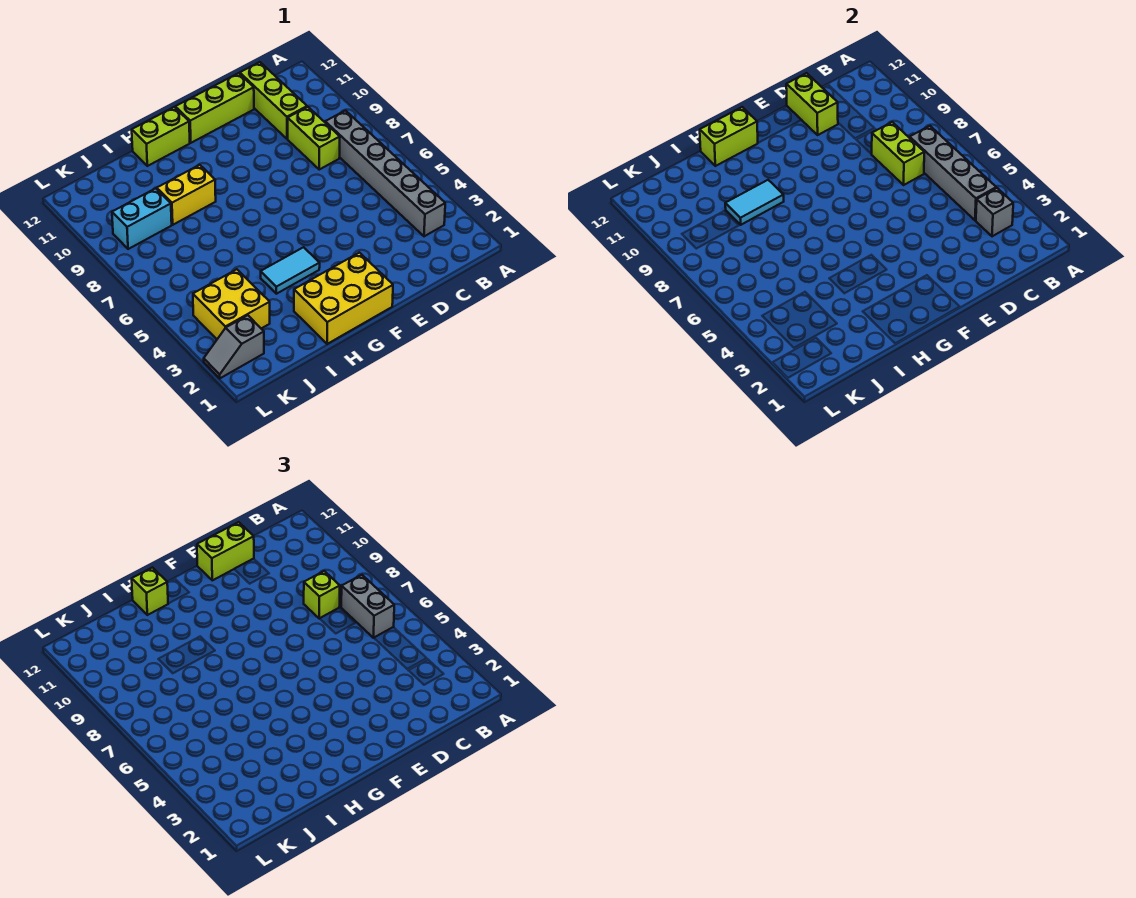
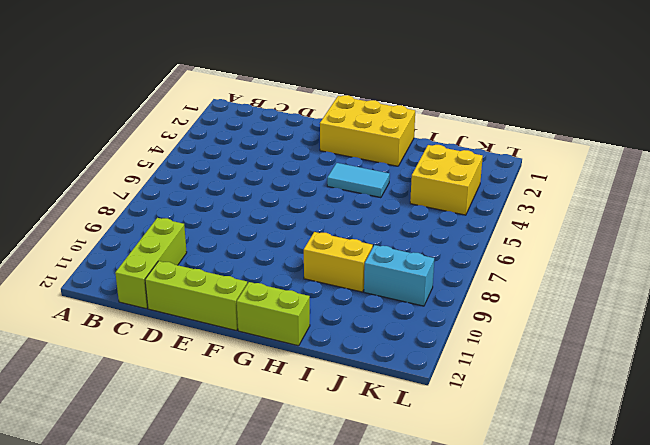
none -> grey 1x6 brick [325,111,445,236]
none -> lime 1x2 brick [288,107,340,169]
none -> grey 1x2 slope [204,315,264,378]

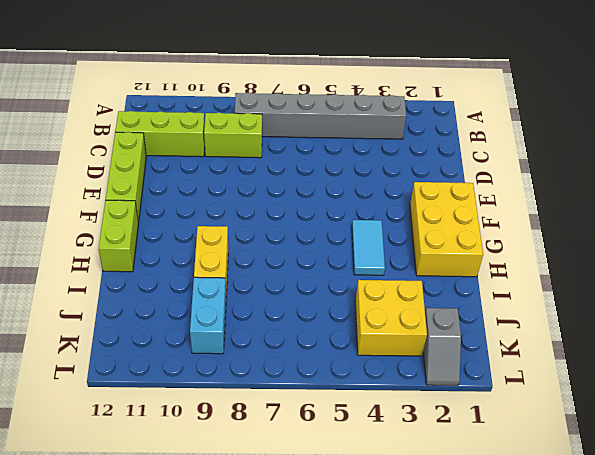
none -> grey 1x1 brick [976,188,1013,236]
none -> grey 1x4 brick [910,126,996,221]
none -> lime 1x2 brick [872,122,924,185]

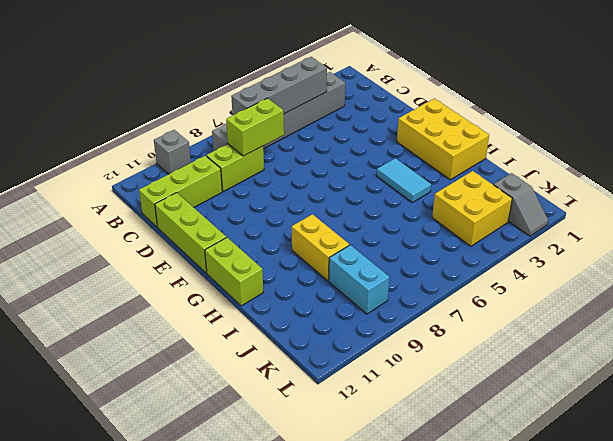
grey 1x1 brick [154,130,191,174] -> grey 1x1 brick moved to [976,188,1013,236]
none -> lime 1x2 brick [786,73,838,135]
none -> lime 1x2 brick [700,107,758,166]
none -> cyan 1x2 tile [725,180,784,225]

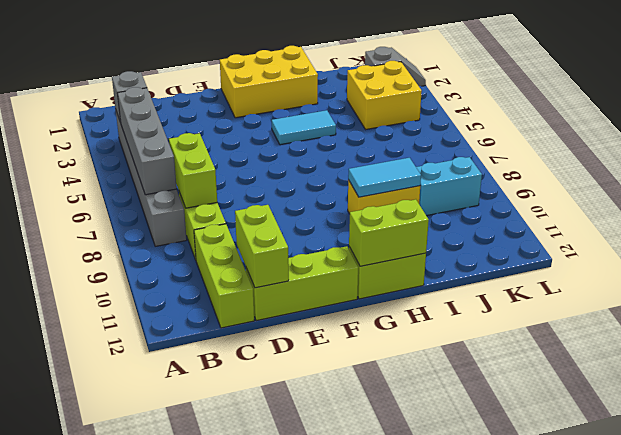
none -> grey 1x2 brick [341,575,394,638]
none -> lime 1x1 brick [304,571,340,619]
none -> lime 1x2 brick [197,522,254,580]

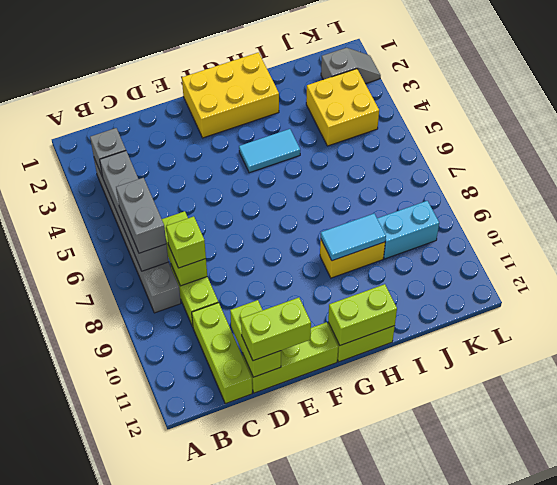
none -> lime 1x1 brick [132,568,168,615]

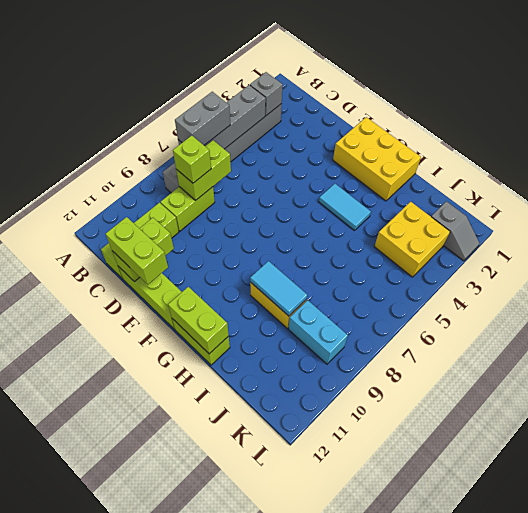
none -> lime 1x1 brick [132,568,168,615]

